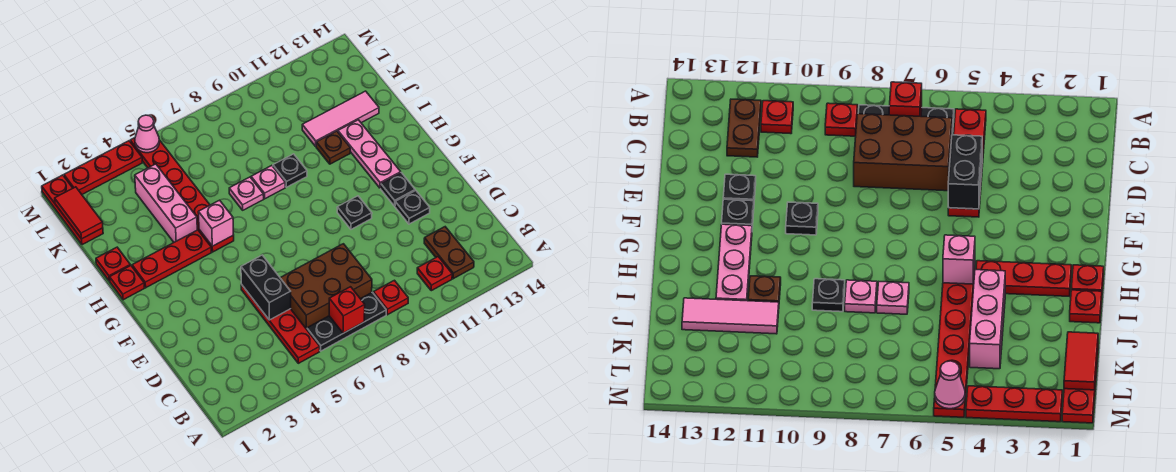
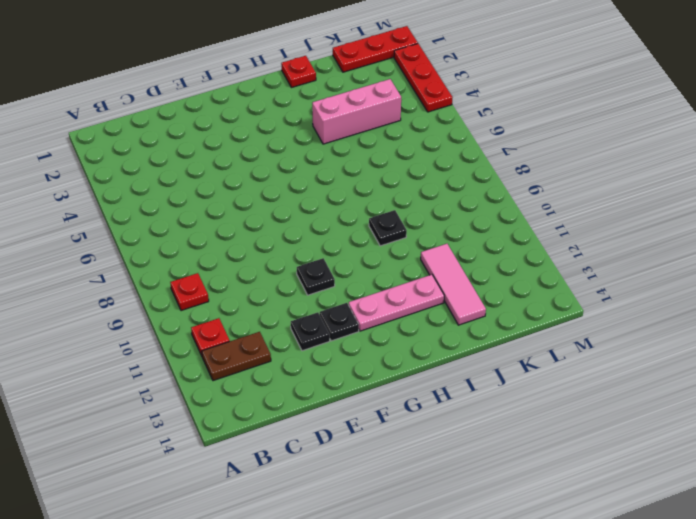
none -> red 1x4 plate [241,284,320,363]
none -> black 1x3 plate [307,292,386,351]
none -> brown 2x3 brick [280,244,372,329]

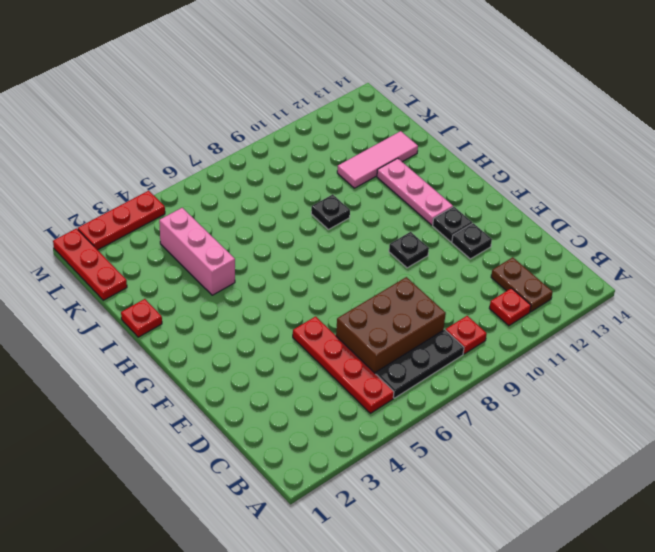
none -> red 1x1 plate [110,265,145,300]
none -> red 1x3 plate [132,230,212,288]
none -> red 1x6 plate [130,138,234,252]

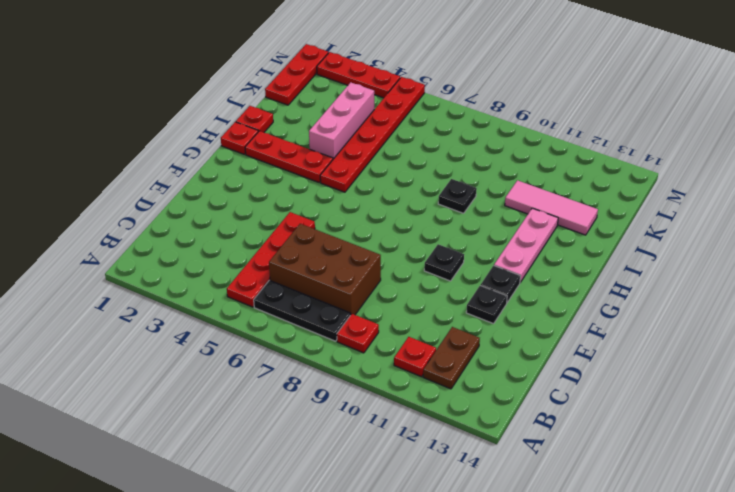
none -> pink 1x1 plate [229,177,264,210]
none -> pink 1x1 plate [251,166,285,199]
none -> brown 1x1 plate [316,131,350,164]

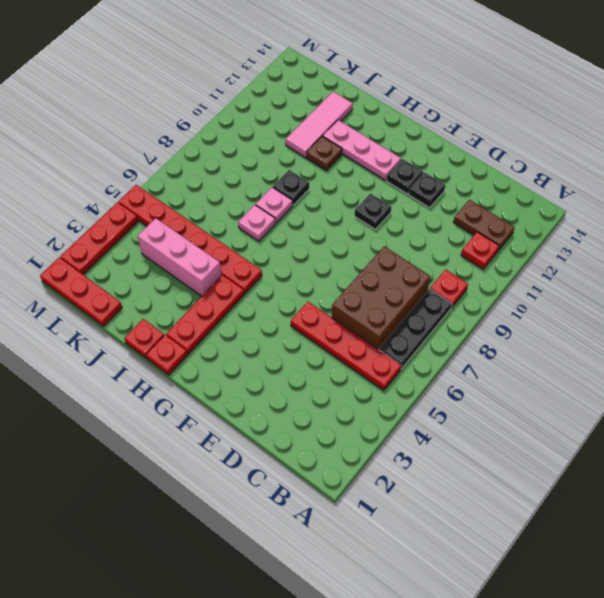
none -> red 1x1 brick [329,287,365,333]
none -> black 1x2 brick [241,255,291,320]
none -> pink 1x1 brick [198,200,234,246]

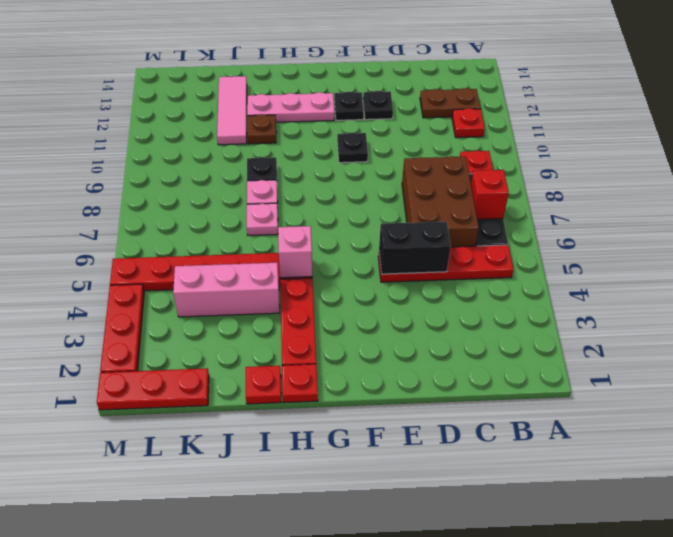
none -> red 1x2 tile [55,187,103,239]
none -> pink 1x1 cone [135,115,159,153]

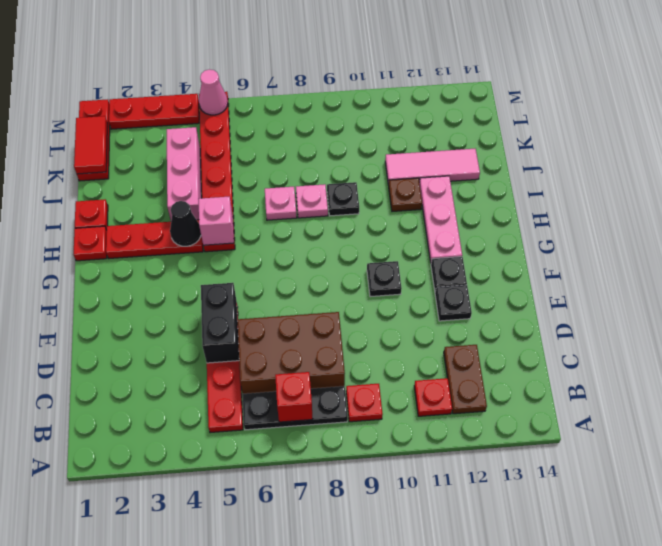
black 1x1 cone [170,201,201,246] -> none

